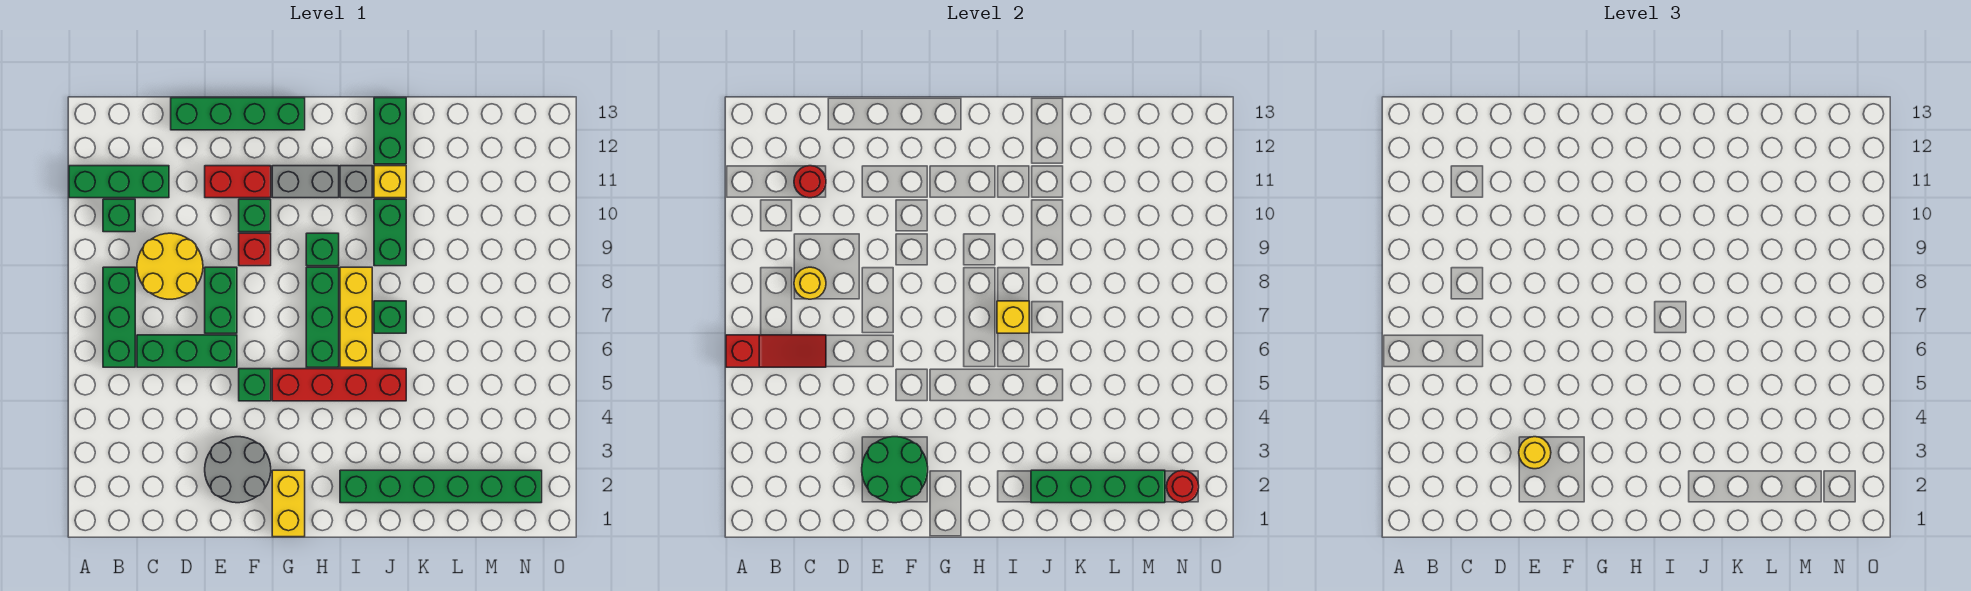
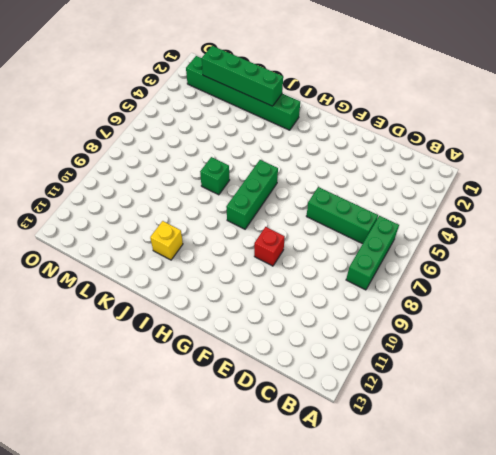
none -> green 1x3 brick [69,166,169,198]
none -> green 1x1 brick [103,199,135,232]
none -> yellow 2x2 round brick [137,233,203,299]
none -> green 1x4 brick [171,98,305,130]

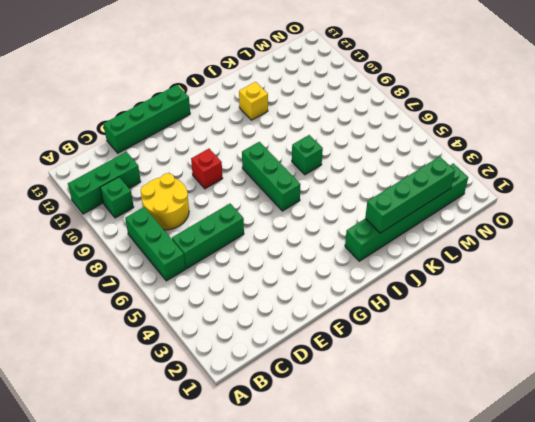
none -> grey 2x2 round brick [205,437,271,503]
none -> green 1x2 brick [205,267,237,333]
none -> red 1x2 brick [205,166,271,198]
none -> green 1x1 brick [239,369,271,401]

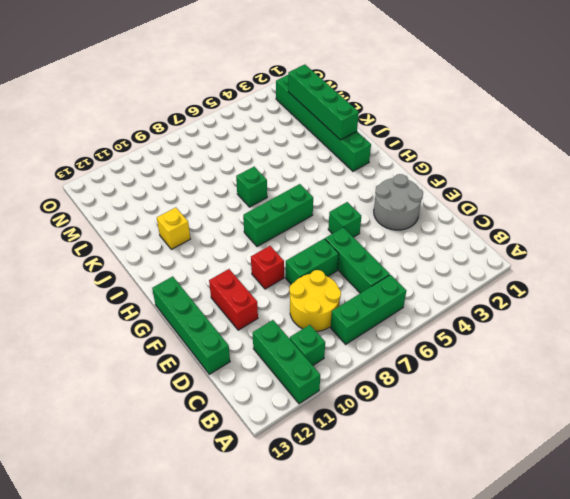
none -> green 1x1 brick [239,199,271,232]
none -> yellow 1x2 brick [272,470,305,537]
none -> red 1x4 brick [272,369,406,401]
none -> grey 1x2 brick [272,166,339,198]

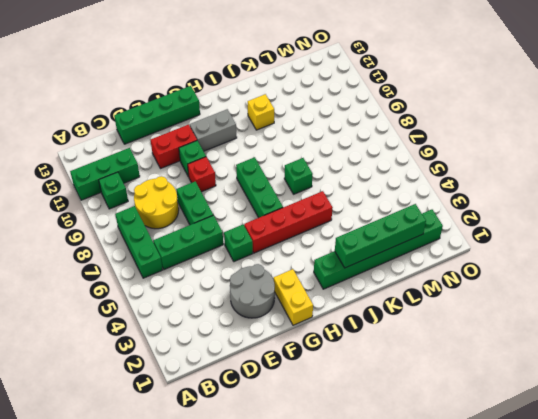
none -> green 1x1 brick [306,233,339,266]
none -> yellow 1x3 brick [340,267,372,367]
none -> grey 1x1 brick [340,166,372,198]
none -> green 1x2 brick [374,199,406,266]

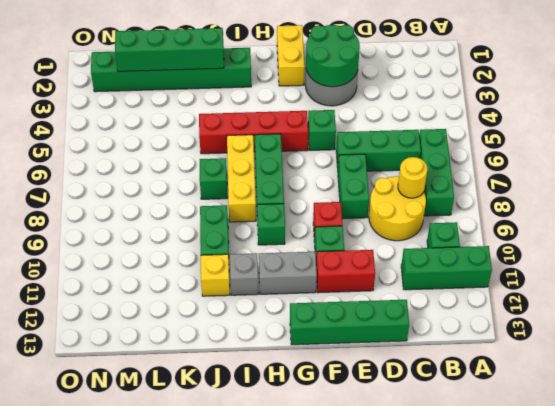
none -> green 1x2 brick [374,98,406,164]
none -> red 1x3 slope [726,335,826,367]
none -> red 1x1 round brick [794,166,826,198]
none -> yellow 1x1 brick [997,301,1029,333]

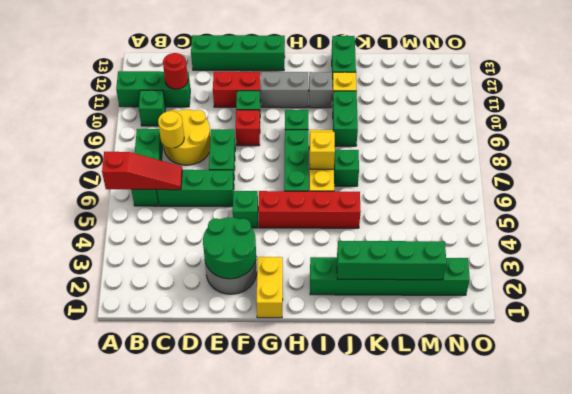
none -> red 1x1 round brick [1167,470,1199,503]
none -> yellow 1x1 round brick [1519,437,1551,469]

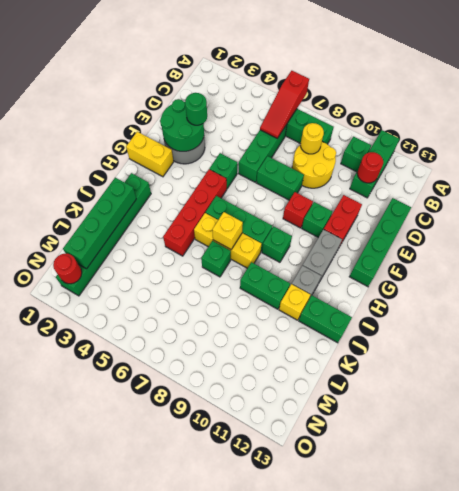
green 1x1 round brick [185,93,207,125] -> yellow 1x1 round brick [1519,437,1551,469]

